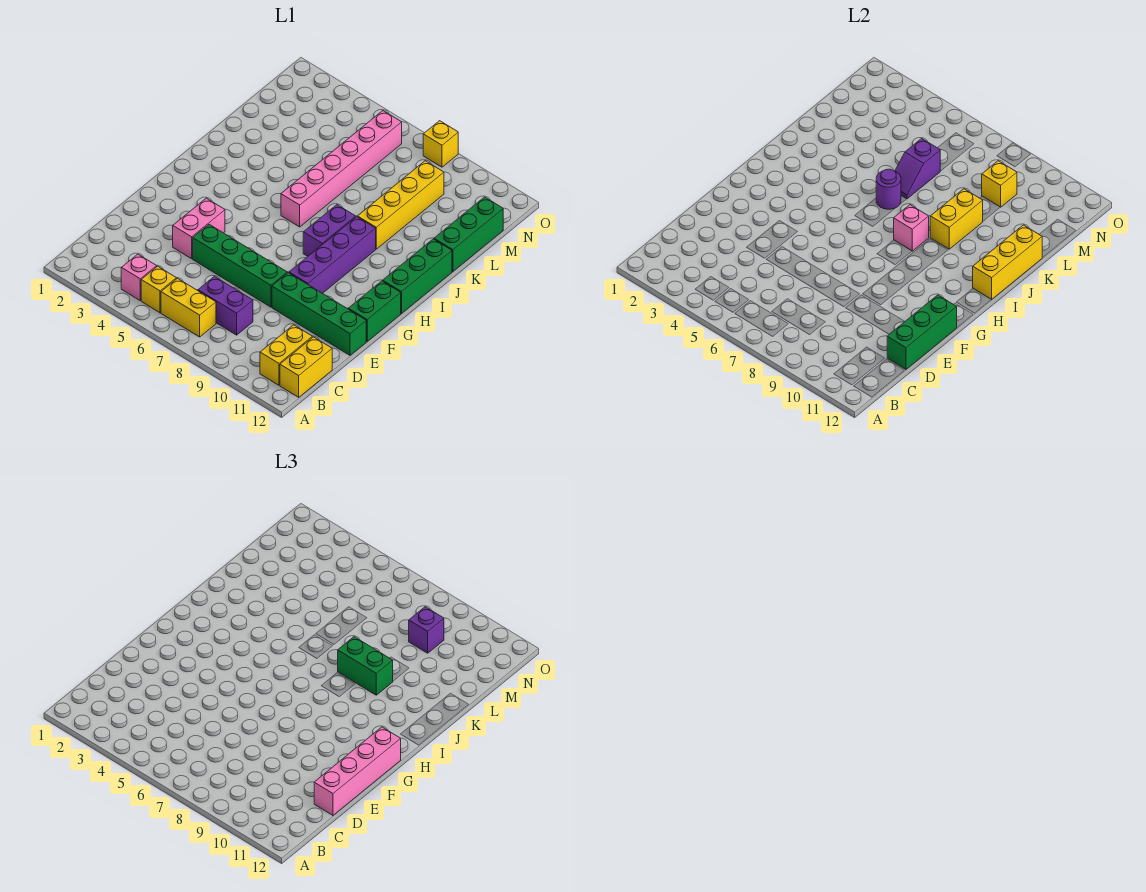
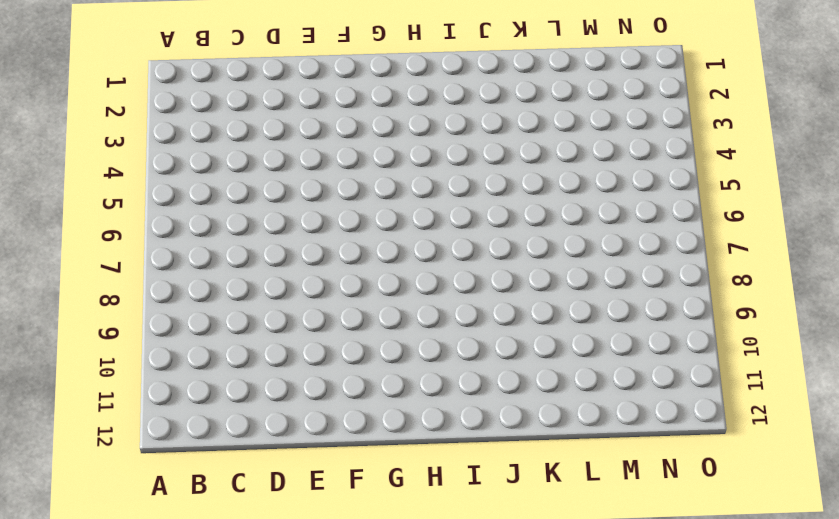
none -> pink 1x1 brick [121,254,157,300]
none -> yellow 1x1 brick [141,266,176,313]
none -> yellow 1x2 brick [161,278,216,337]

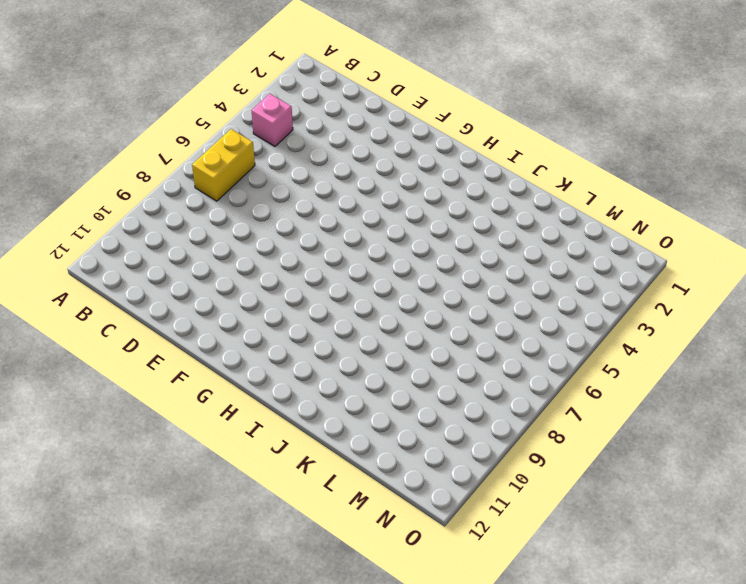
none -> yellow 1x1 brick [141,266,176,313]
none -> yellow 1x2 brick [260,325,312,385]
none -> yellow 1x2 brick [280,337,332,397]

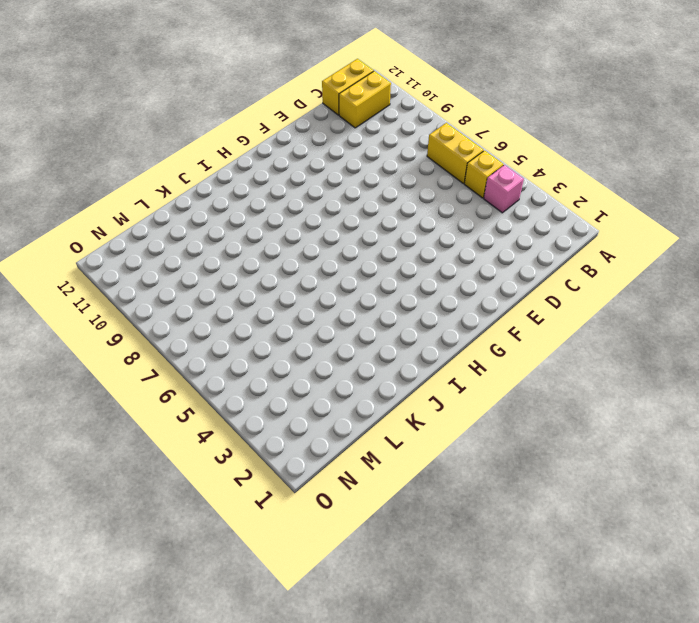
none -> purple 1x2 brick [198,276,253,335]
none -> pink 1x2 brick [173,198,225,259]
none -> green 1x4 brick [193,225,287,307]

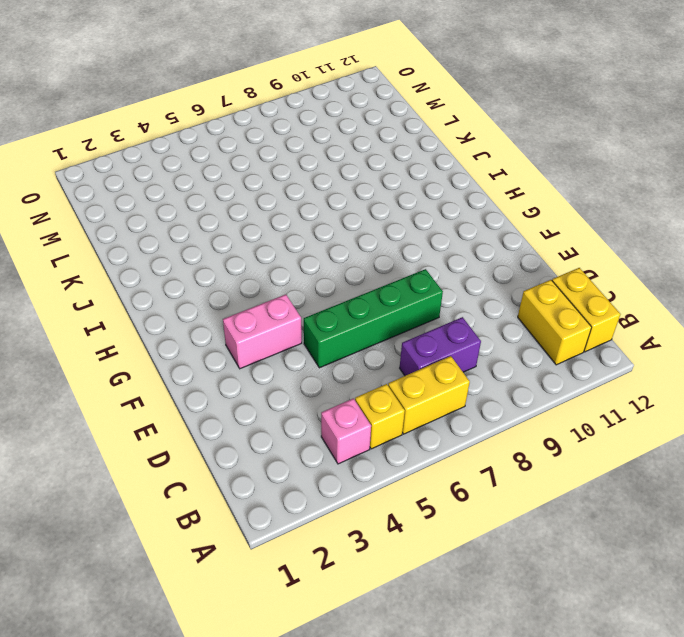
pink 1x2 brick [223,294,302,369] -> pink 1x2 brick turned to [173,198,225,259]
none -> green 1x4 brick [272,273,366,355]
none -> purple 1x4 brick [289,217,376,293]
none -> green 1x2 brick [348,281,401,341]

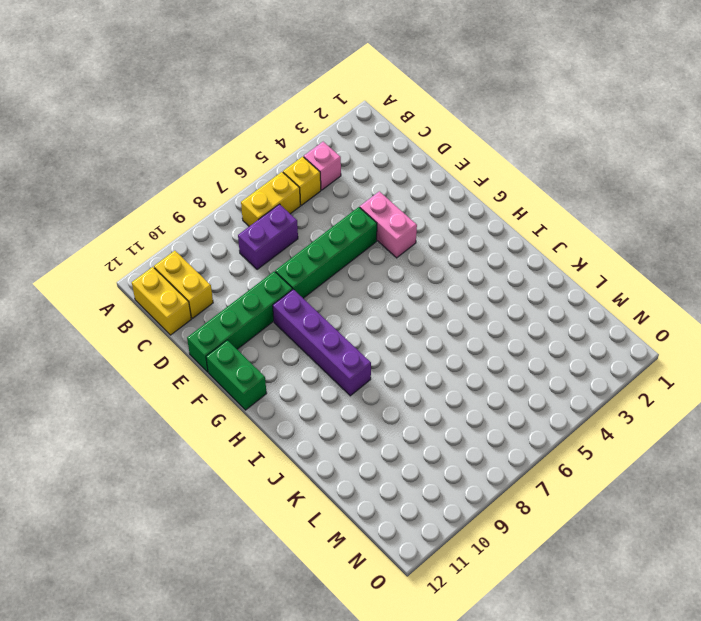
none -> purple 1x2 brick [303,205,356,256]
none -> green 1x3 brick [383,239,452,314]
none -> pink 1x6 brick [281,111,402,227]

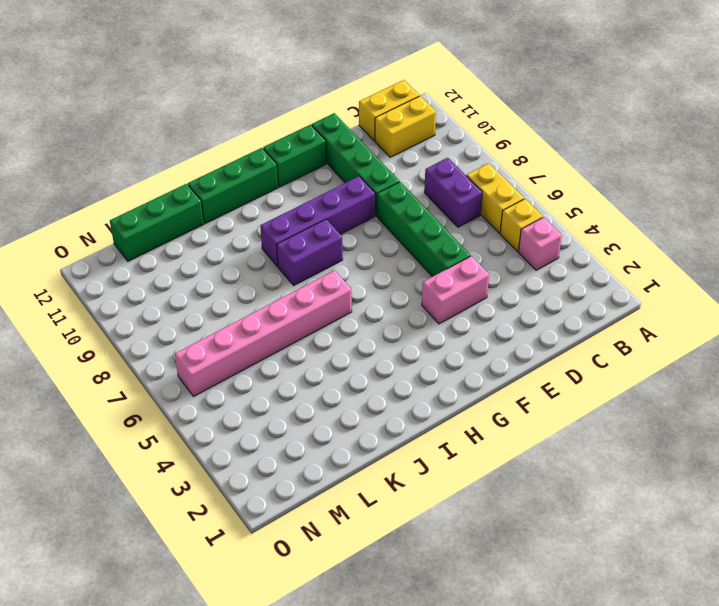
none -> yellow 1x4 brick [357,161,444,249]
none -> yellow 1x1 brick [423,121,458,167]
none -> green 1x3 brick [887,295,957,369]

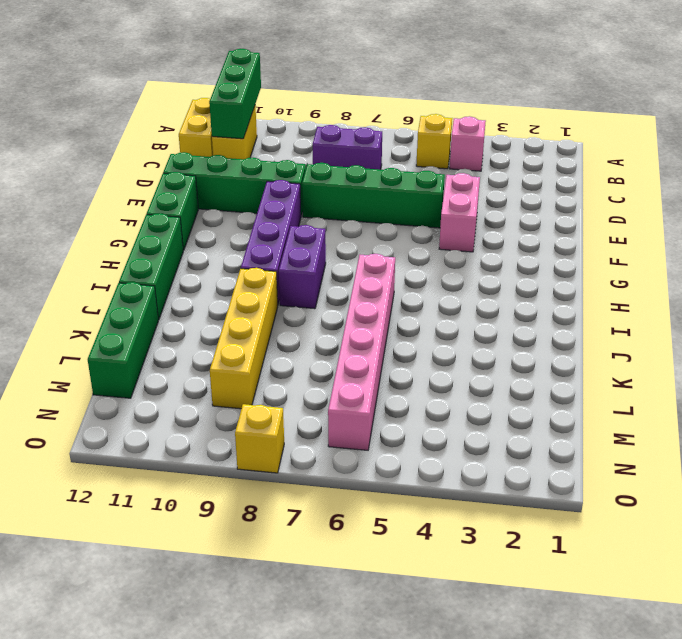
green 1x3 brick [209,49,261,139] -> green 1x3 brick moved to [887,295,957,369]
none -> yellow 1x2 brick [161,278,216,337]
none -> pink 1x1 brick [894,205,929,251]
none -> yellow 1x3 brick [973,225,1042,300]

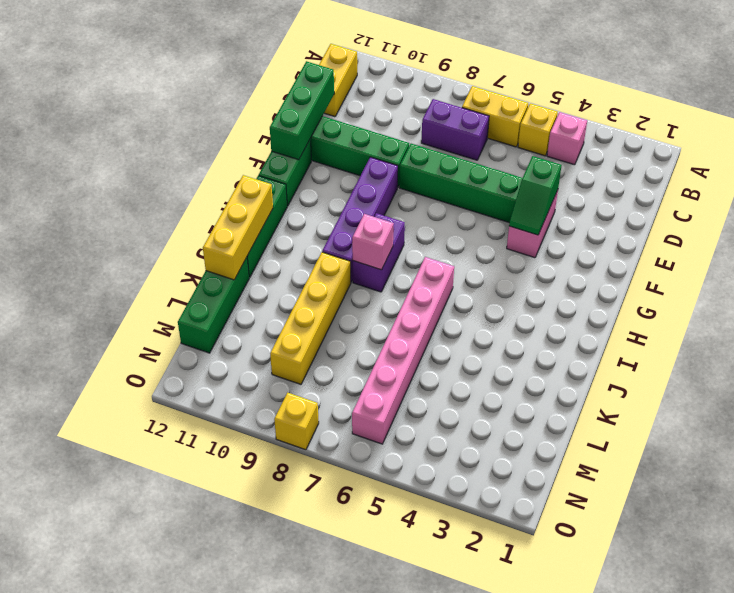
green 1x2 slope [509,156,562,235] -> none
none -> yellow 1x2 brick [260,325,312,385]
none -> purple 1x1 round brick [876,169,901,209]
none -> yellow 1x2 brick [930,189,983,249]

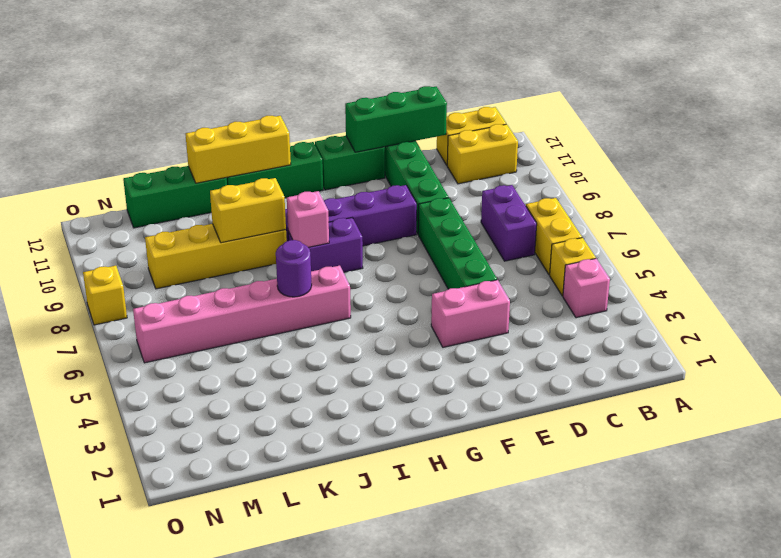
none -> purple 1x2 slope [895,138,940,199]
none -> yellow 1x1 brick [982,161,1017,207]
none -> pink 1x4 brick [314,727,401,815]

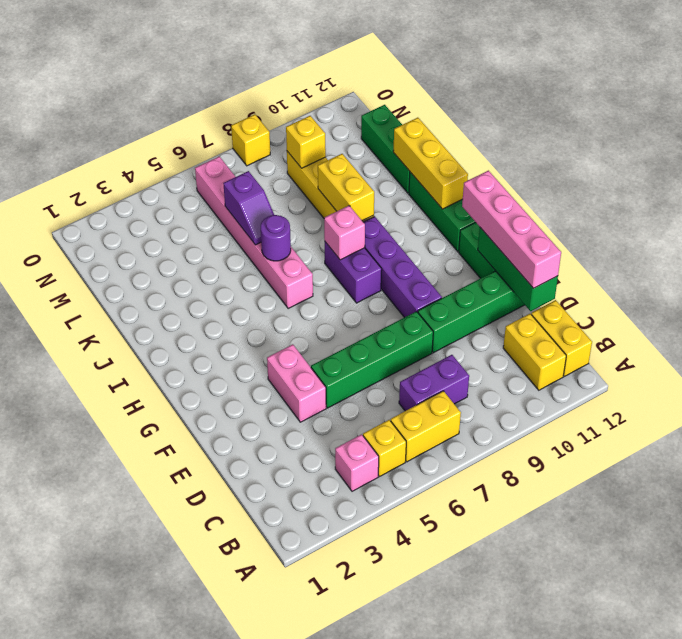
none -> green 1x2 brick [338,637,393,695]
none -> purple 1x1 brick [409,607,444,653]

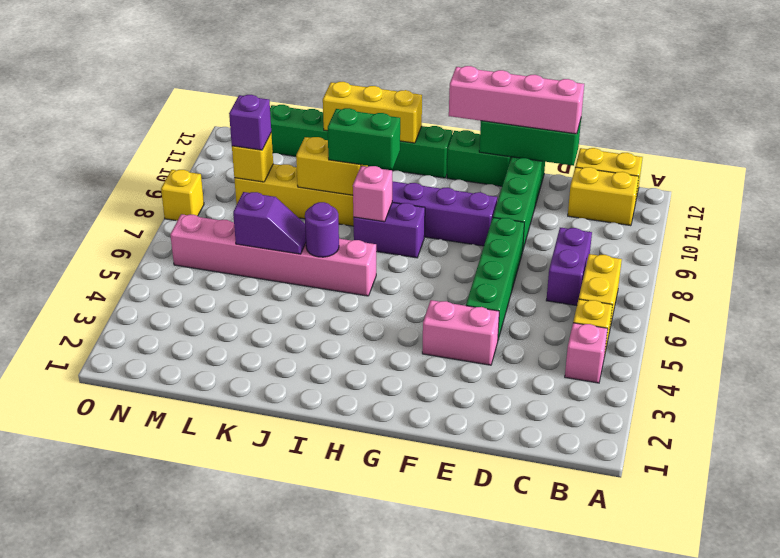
green 1x2 brick [328,108,400,169] -> green 1x2 brick turned to [338,637,393,695]

